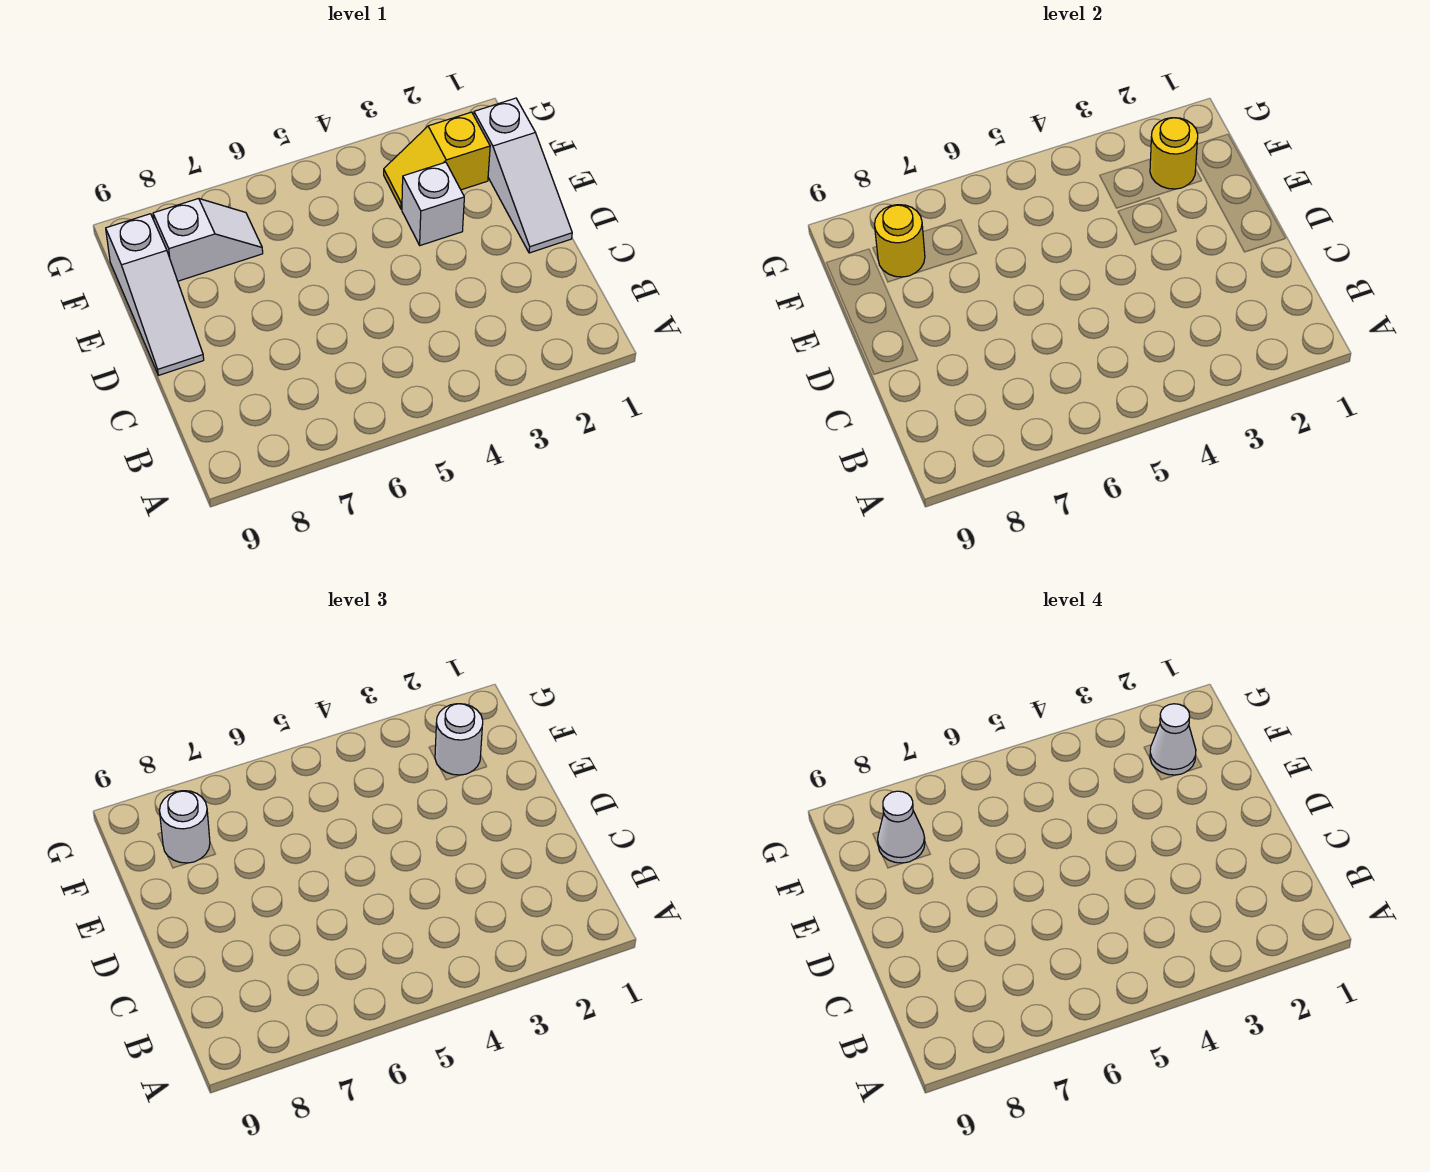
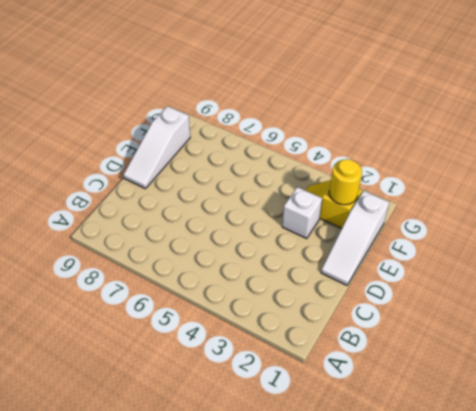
none -> white 1x2 slope [153,199,263,281]
none -> yellow 1x1 round brick [875,205,925,277]

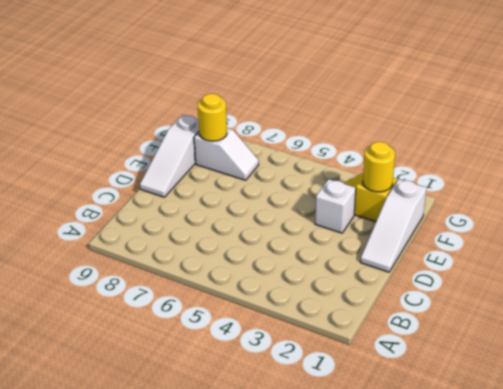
none -> white 1x1 round brick [435,704,483,775]
none -> white 1x1 round brick [160,791,210,863]

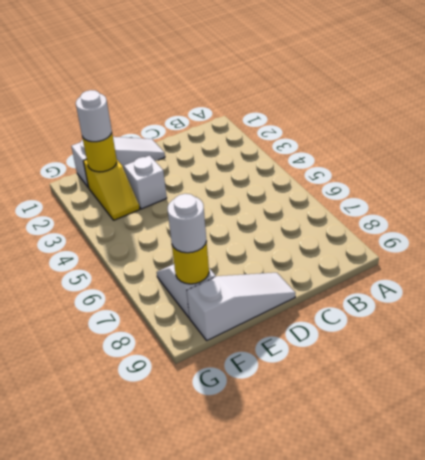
none -> white 1x1 cone [1150,704,1196,775]
none -> white 1x1 cone [878,791,925,863]

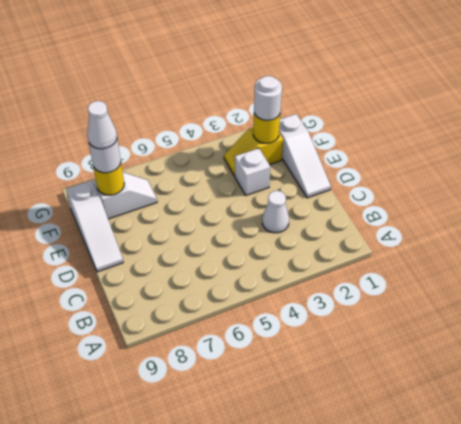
white 1x1 cone [262,191,289,233] -> white 1x1 cone moved to [1150,704,1196,775]

